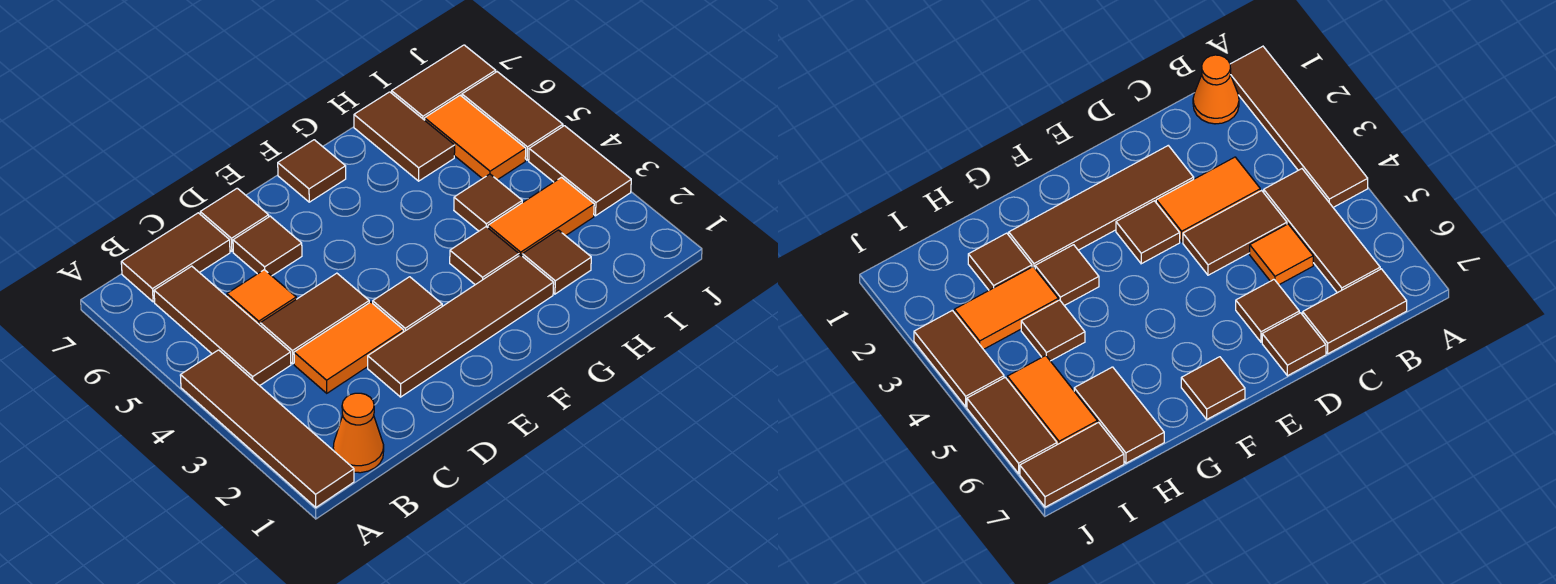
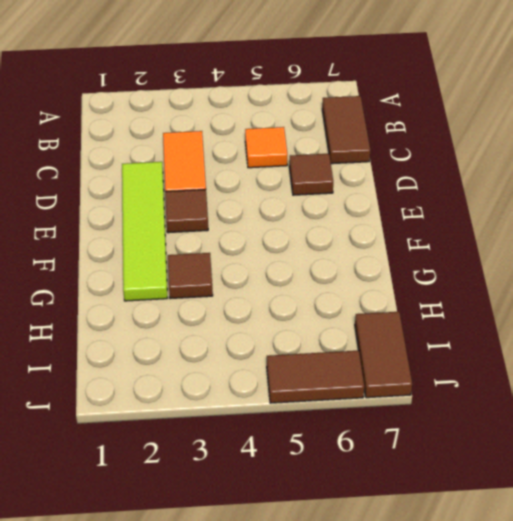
lime 1x4 tile [122,162,167,301] -> brown 1x4 tile [368,255,554,397]
none -> brown 1x4 tile [180,350,354,507]
none -> orange 1x1 cone [333,393,384,473]
none -> brown 1x3 tile [154,266,291,386]

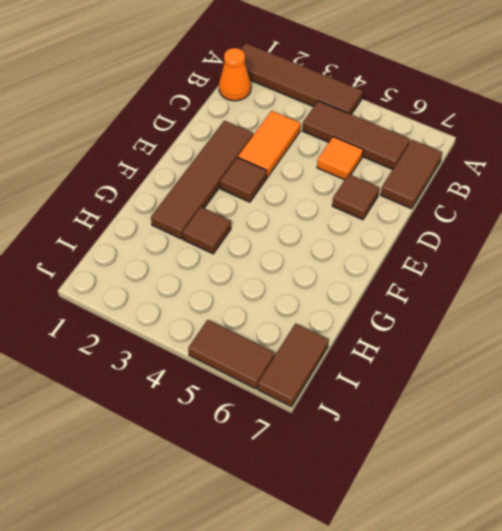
none -> brown 1x2 tile [260,273,369,364]
none -> brown 1x1 tile [200,188,269,251]
none -> brown 1x1 tile [278,140,346,202]

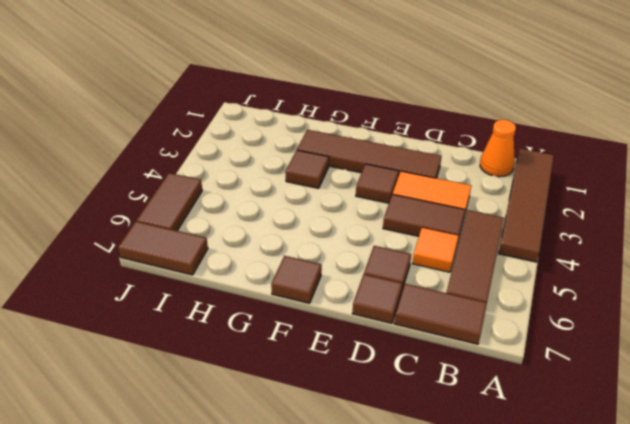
none -> brown 1x1 tile [522,230,591,294]
none -> orange 1x2 tile [488,177,594,256]
none -> brown 1x1 tile [454,174,522,231]

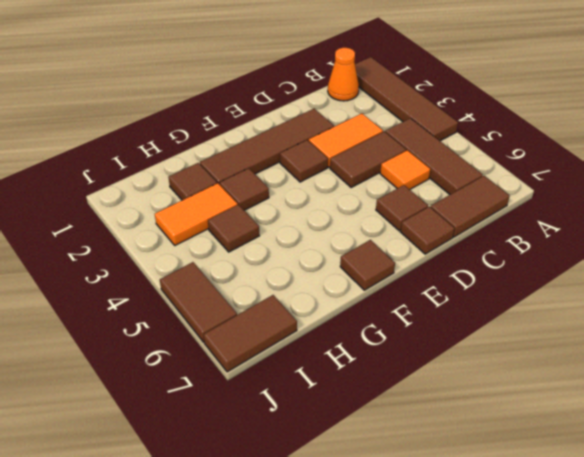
none -> brown 1x2 tile [354,92,455,181]
none -> orange 1x2 tile [425,95,526,180]
none -> brown 1x2 tile [529,126,631,216]

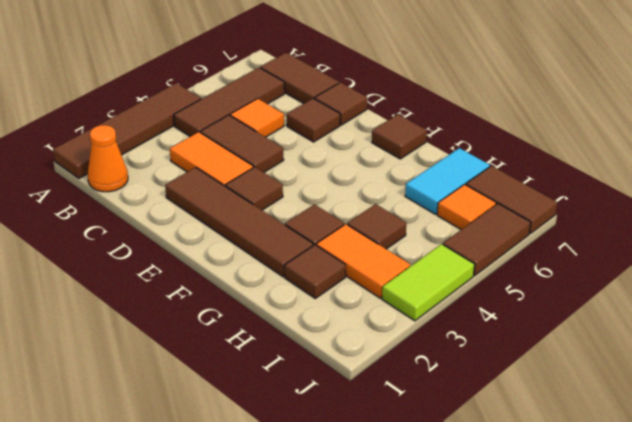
cyan 1x2 tile [405,148,490,214] -> brown 1x2 tile [354,92,455,181]
orange 1x1 tile [437,184,496,230] -> orange 1x2 tile [425,95,526,180]
lime 1x2 tile [382,244,475,321] -> brown 1x2 tile [529,126,631,216]

